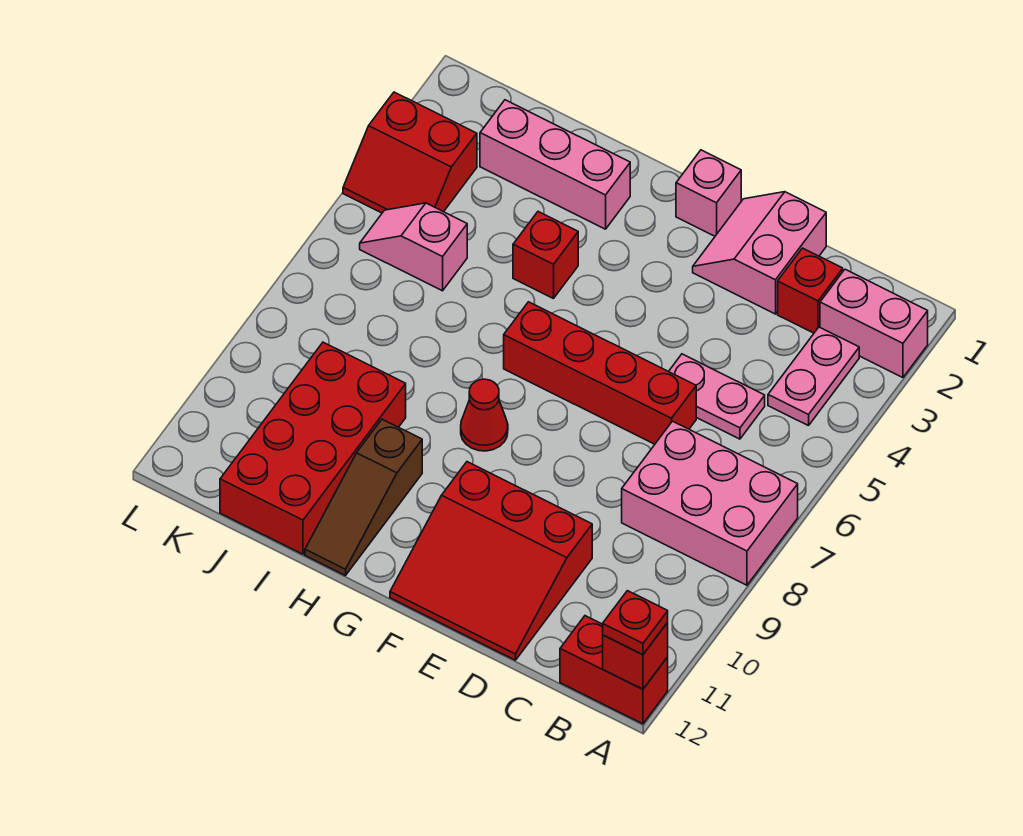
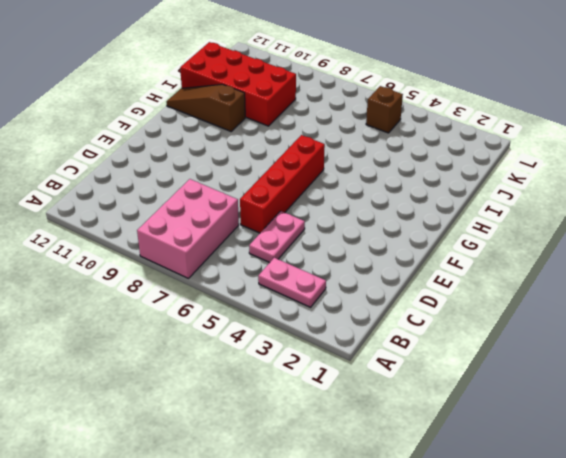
brown 1x1 brick [366,86,403,133] -> pink 1x2 slope [360,203,467,291]
none -> pink 1x2 brick [820,269,928,377]
none -> red 1x2 brick [560,616,668,724]
none -> red 1x1 brick [778,248,843,333]

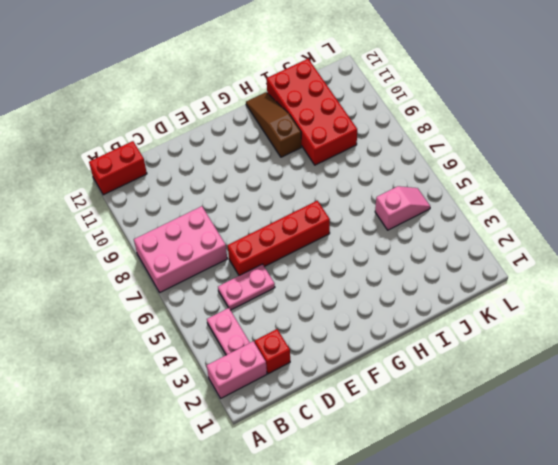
none -> pink 2x2 slope [693,192,826,314]
none -> red 3x3 slope [390,462,592,660]
none -> pink 1x1 brick [676,150,741,236]

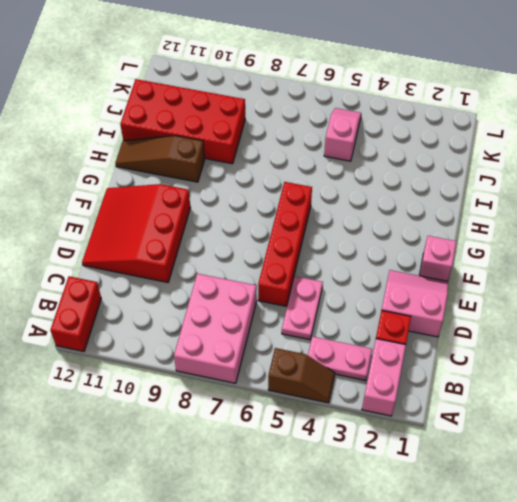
brown 1x2 slope [268,348,335,403] -> none
none -> red 1x1 cone [461,379,508,451]
none -> pink 1x3 brick [480,100,630,229]
none -> red 1x1 brick [513,212,578,299]

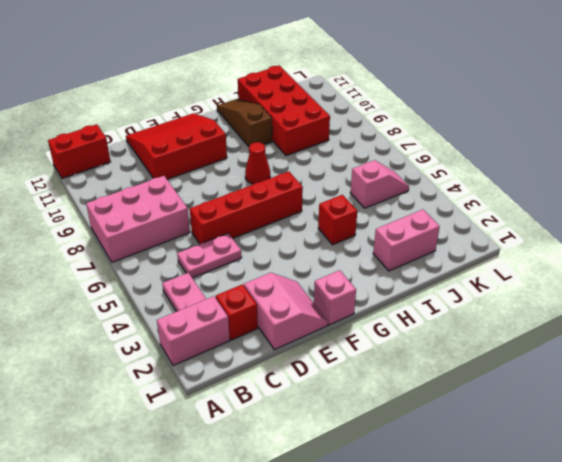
pink 1x2 brick [373,210,440,271] -> pink 1x3 brick [480,100,630,229]
none -> red 2x2 slope [343,92,477,213]
none -> red 1x1 brick [603,623,668,689]
none -> red 1x1 plate [603,591,668,655]

